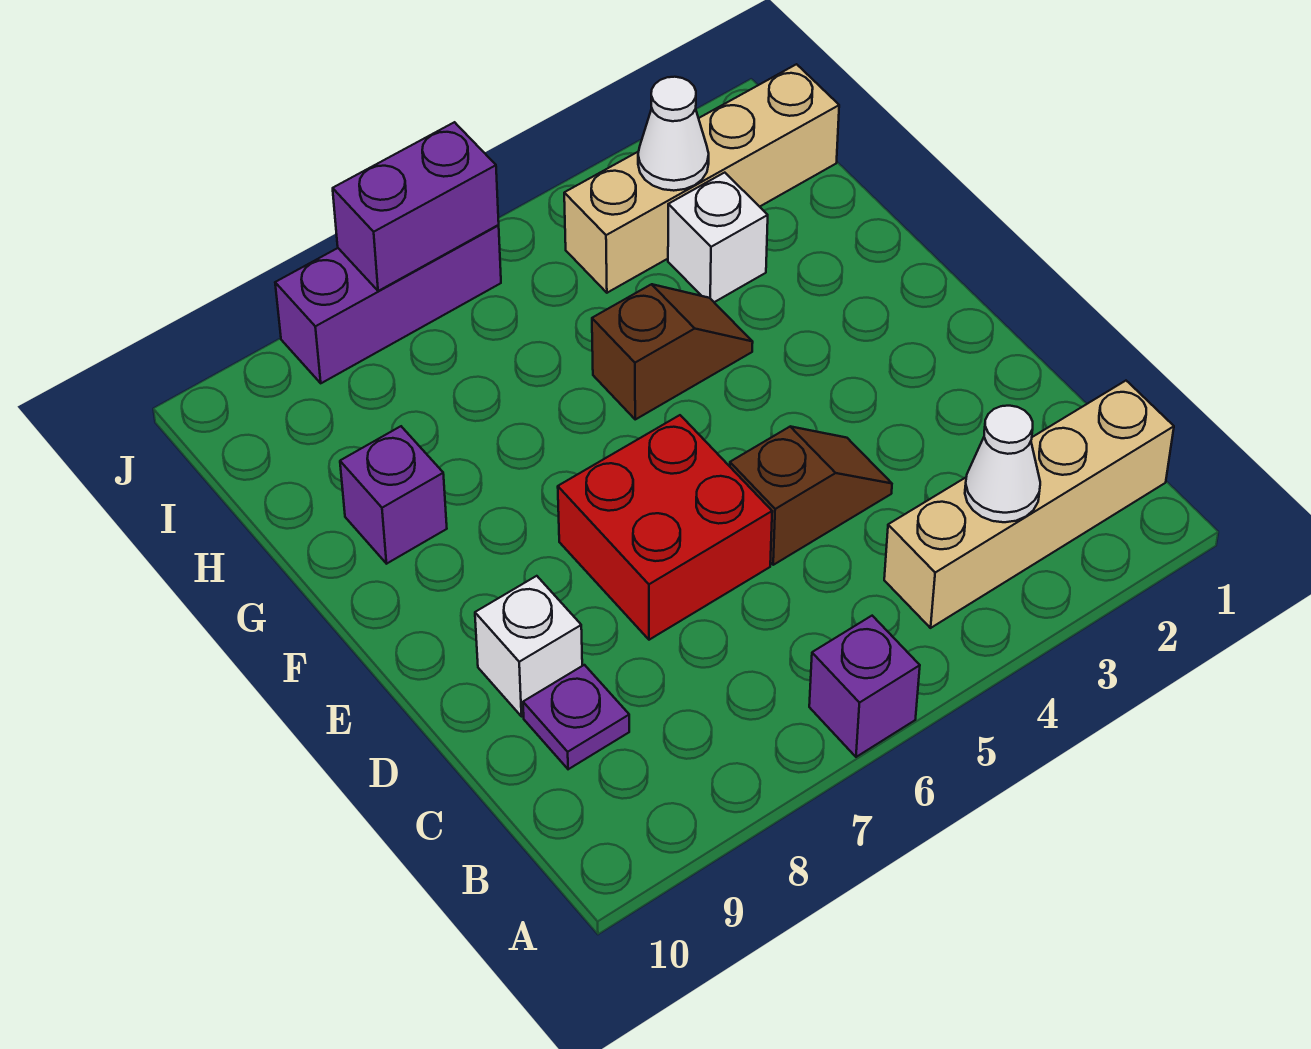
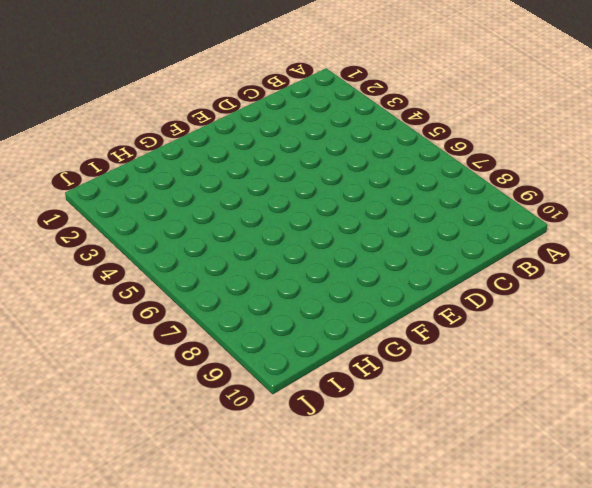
none -> purple 1x1 brick [809,616,920,757]
none -> tan 1x4 brick [884,381,1174,628]
none -> purple 1x1 plate [523,665,629,769]

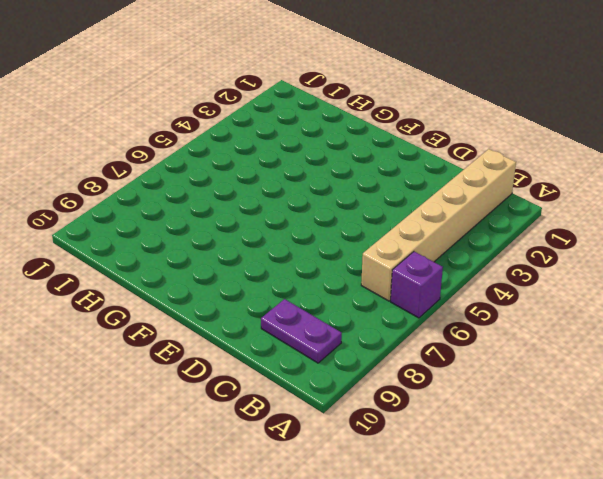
tan 1x6 brick [361,149,516,301] -> tan 1x4 brick [884,381,1174,628]
purple 1x2 plate [261,299,342,363] -> purple 1x1 plate [523,665,629,769]
none -> brown 1x2 slope [730,427,892,565]
none -> red 2x2 brick [558,415,772,640]
none -> white 1x1 brick [475,576,582,716]

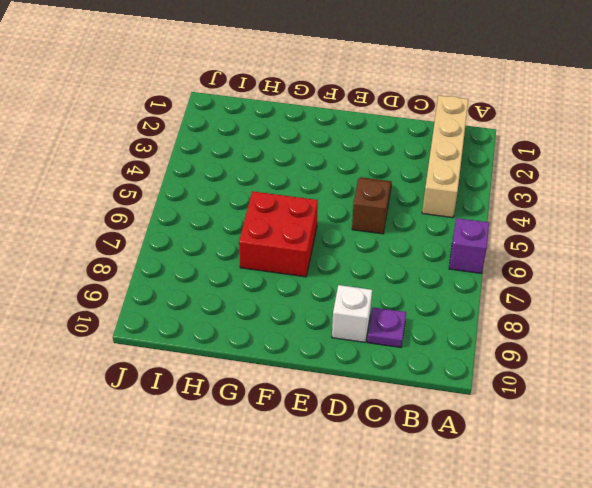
red 2x2 brick [239,191,318,277] -> red 2x2 brick moved to [558,415,772,640]
none -> brown 1x2 slope [592,284,753,419]
none -> purple 1x1 brick [340,426,447,564]
none -> white 1x1 brick [668,173,768,302]

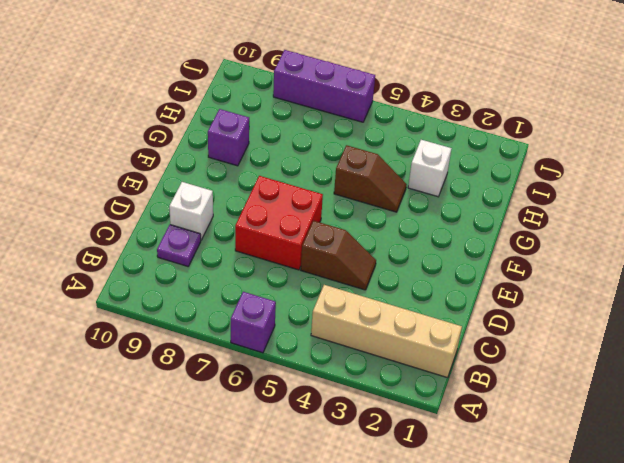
none -> tan 1x4 brick [564,64,839,293]
none -> white 1x1 cone [965,406,1040,522]
none -> white 1x1 cone [638,77,709,191]

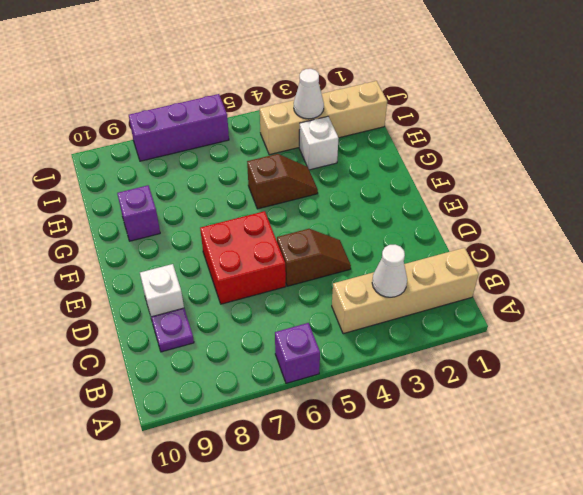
none -> purple 1x2 brick [333,122,499,291]

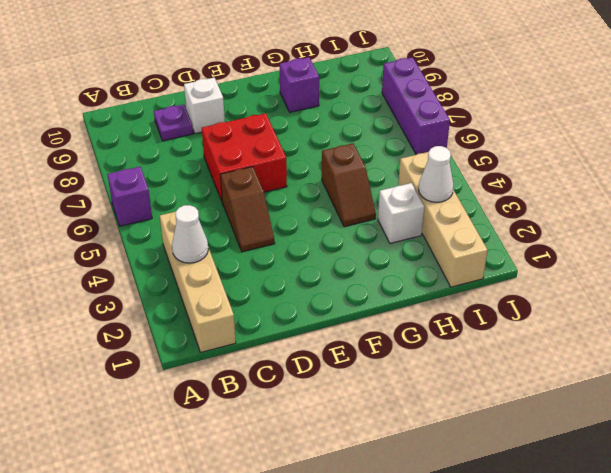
none -> purple 1x2 brick [333,122,499,291]

